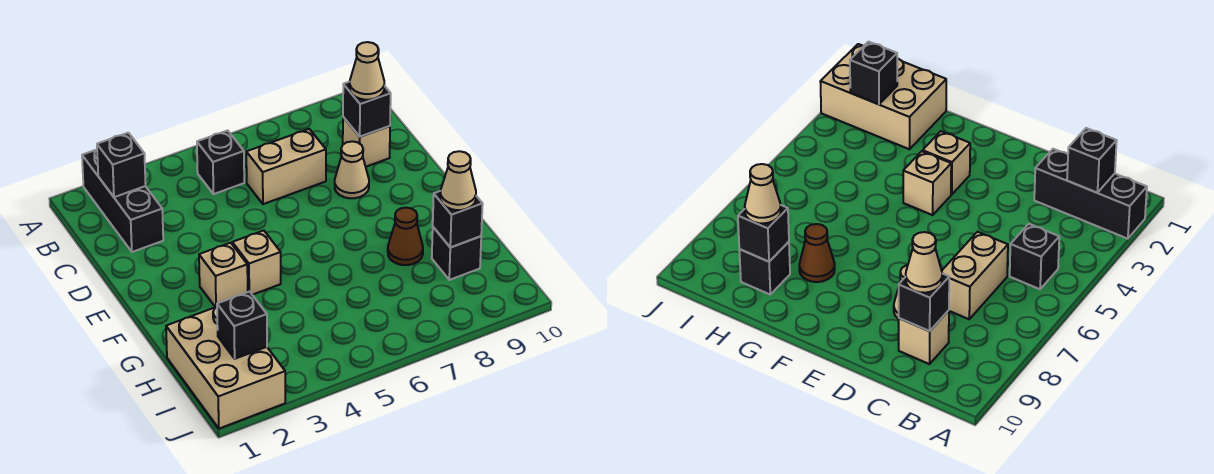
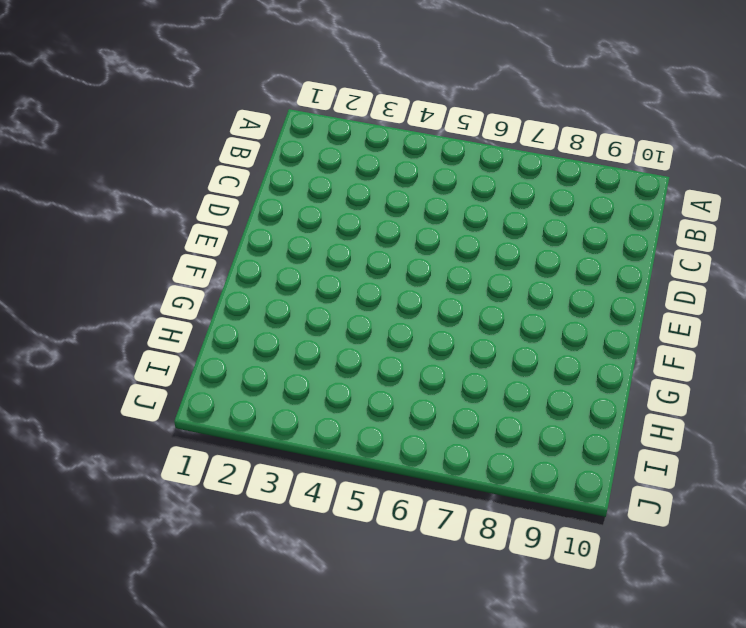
none -> black 1x3 brick [82,150,163,252]
none -> black 1x1 brick [197,131,244,194]
none -> tan 1x2 brick [246,129,326,204]

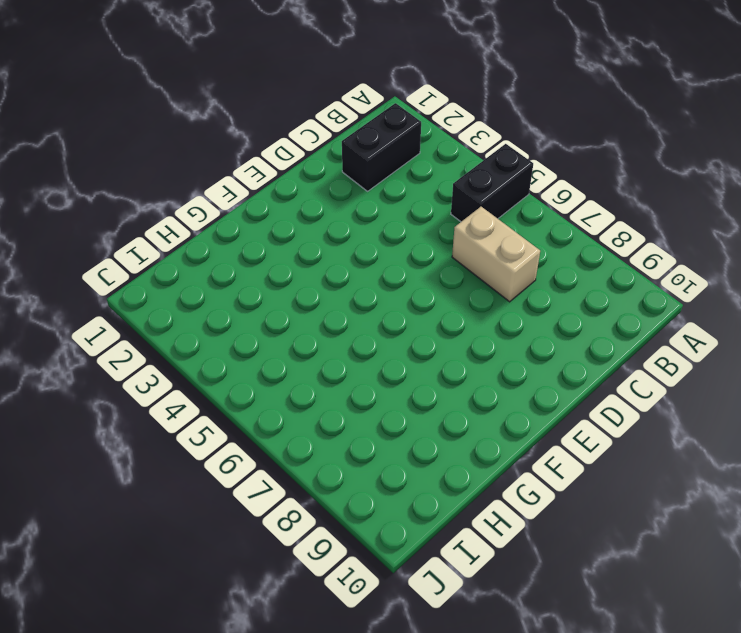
black 1x2 brick [451,144,533,222] -> black 1x1 brick [197,131,244,194]
black 1x2 brick [342,103,421,191] -> black 1x3 brick [82,150,163,252]
none -> tan 1x1 brick [343,117,390,167]
none -> tan 1x1 cone [335,141,369,198]
none -> tan 1x1 brick [199,243,248,307]

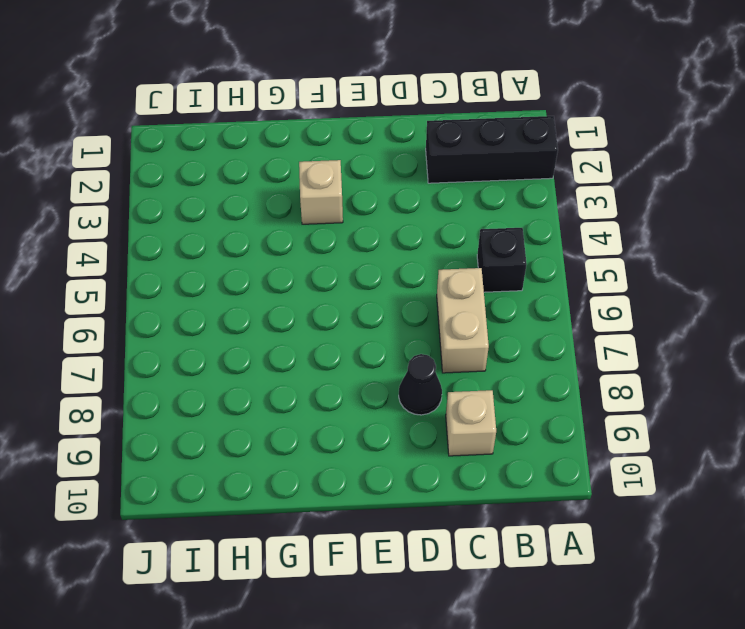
black 1x1 cone [399,354,442,415] -> tan 1x1 cone [335,141,369,198]
none -> tan 1x1 brick [232,231,281,295]
none -> brown 1x1 cone [388,208,423,265]
none -> tan 2x3 brick [166,307,285,429]

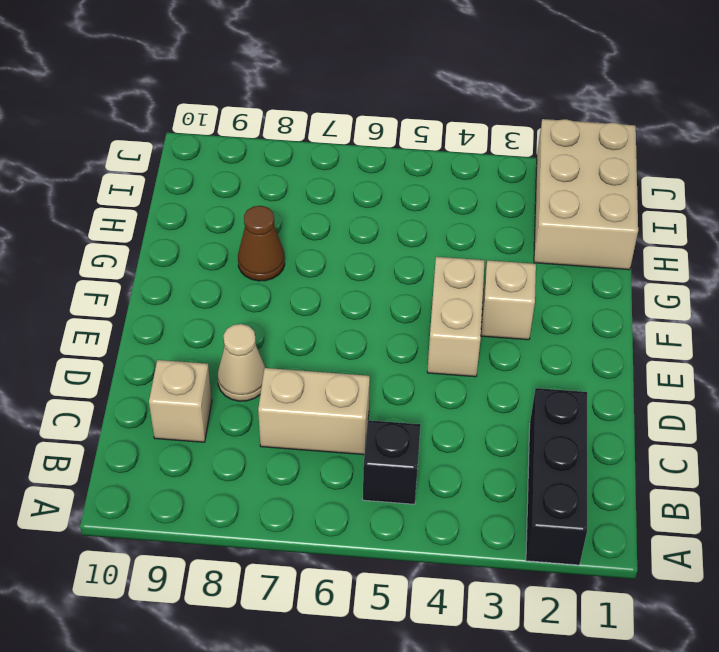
tan 1x2 brick [427,257,485,377] -> tan 1x1 brick [232,231,281,295]
none -> black 1x1 brick [432,227,481,280]
none -> black 1x1 brick [97,133,146,197]
none -> black 1x1 brick [343,82,391,137]

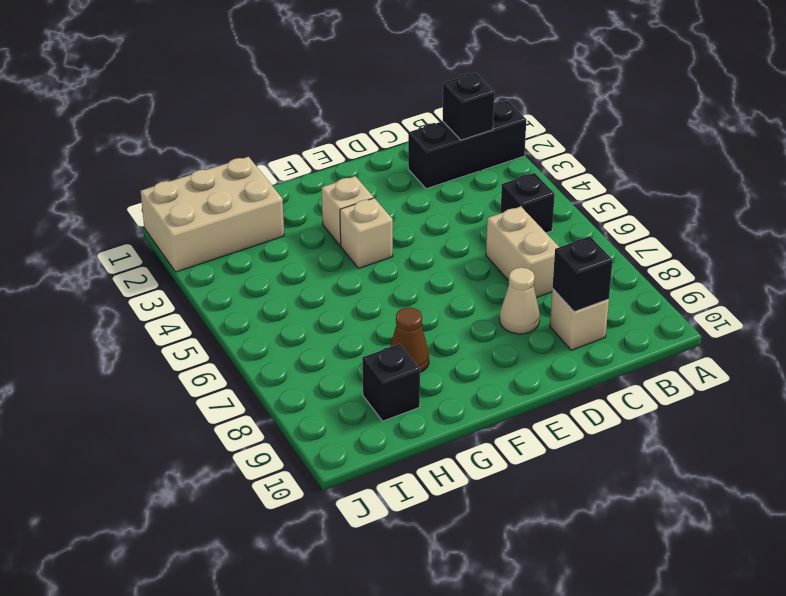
none -> black 1x1 brick [433,191,483,247]
none -> black 1x1 brick [217,291,267,359]
none -> tan 1x1 cone [350,42,384,100]

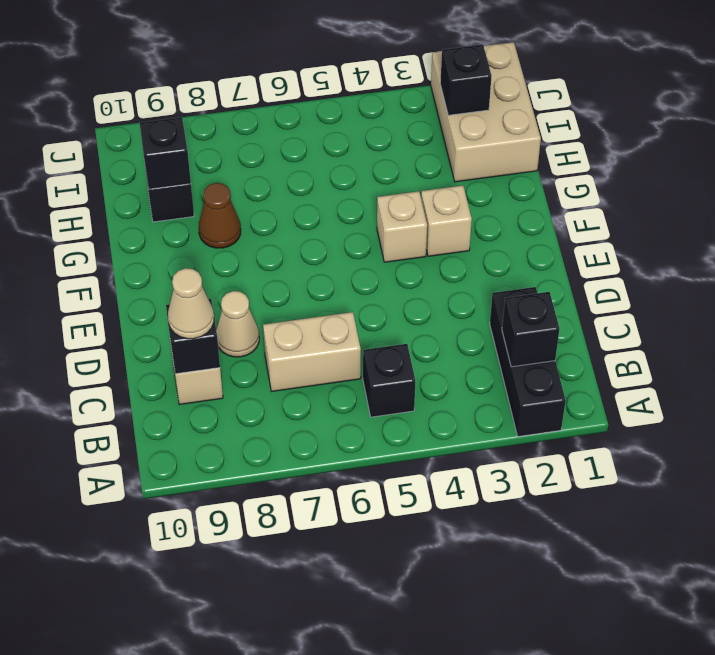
none -> tan 1x1 cone [440,151,476,210]

